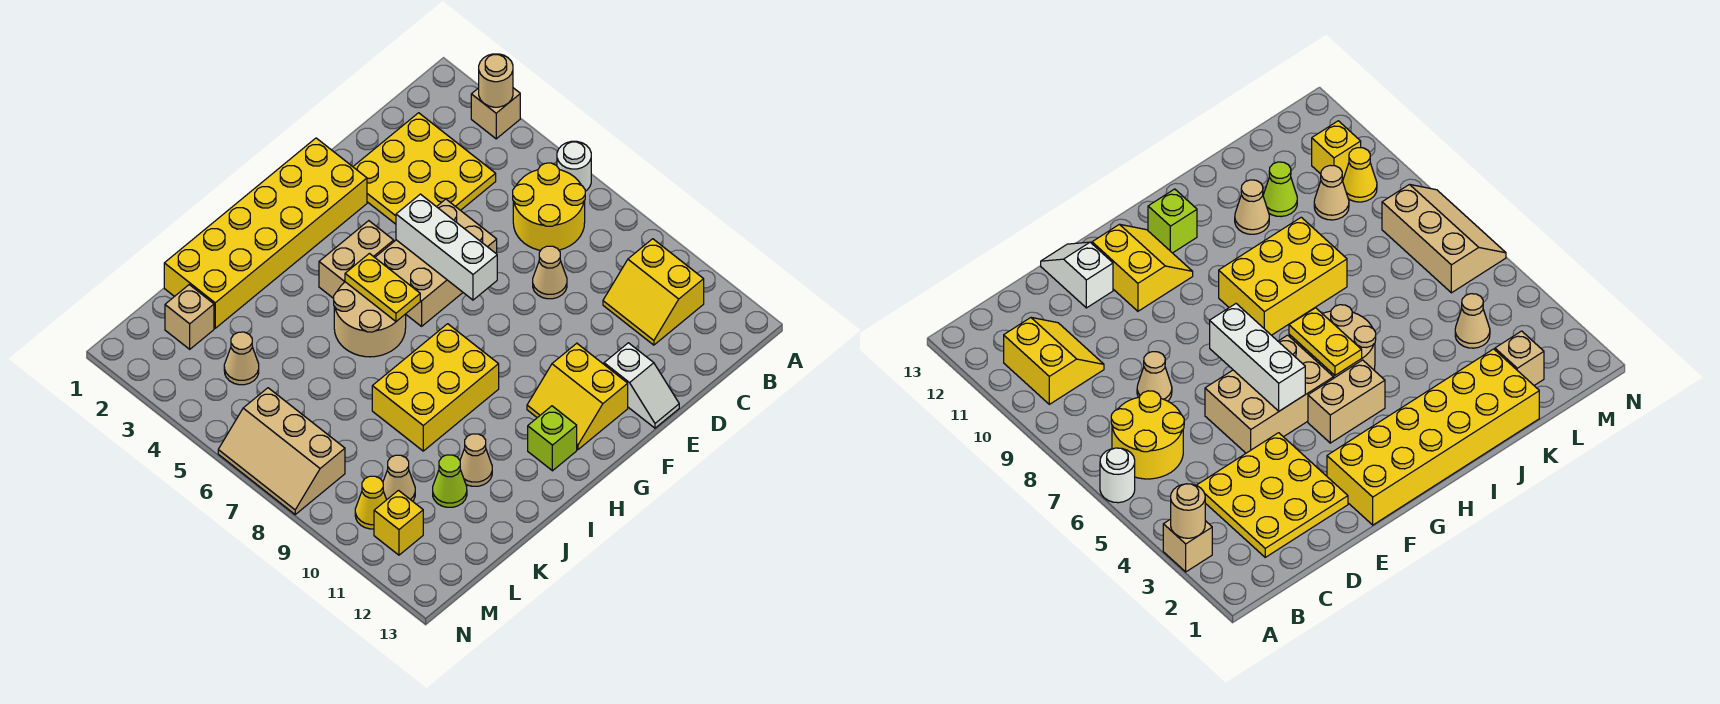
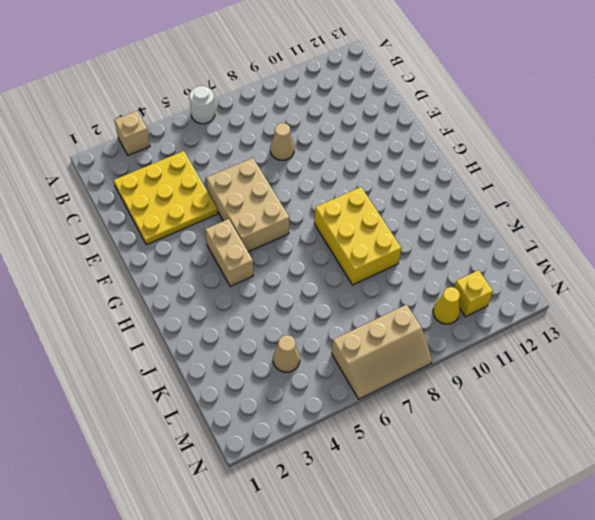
none -> yellow 2x2 round brick [513,163,585,250]
none -> yellow 2x2 slope [603,239,704,345]
none -> white 1x2 slope [604,343,679,428]

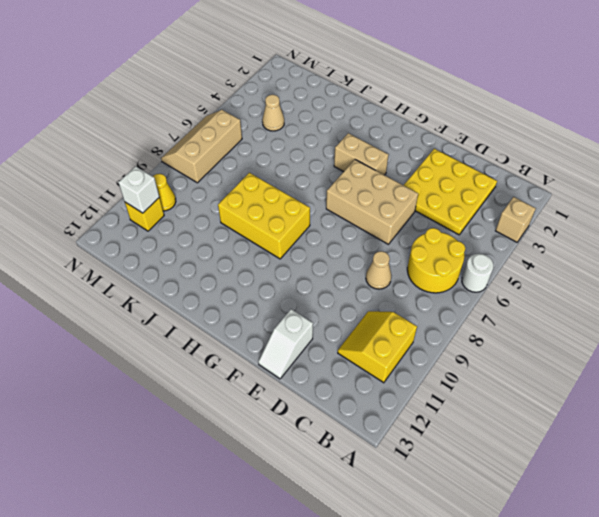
white 1x1 brick [118,166,159,213] -> none
none -> yellow 2x6 brick [164,138,367,328]
none -> yellow 2x2 slope [527,343,628,450]
none -> tan 2x2 round brick [334,282,406,357]

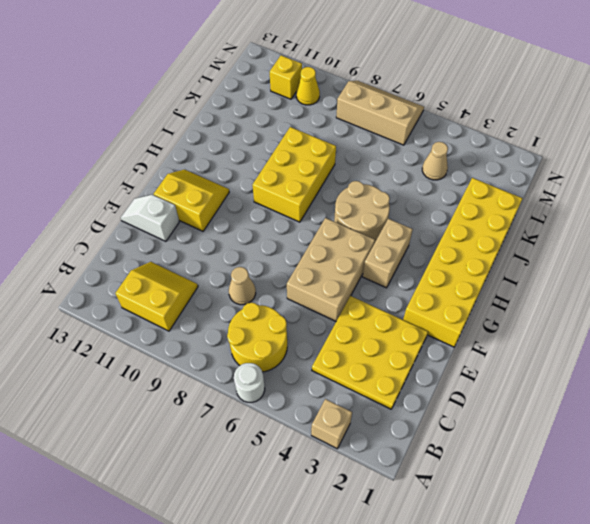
none -> lime 1x1 brick [528,406,577,471]
none -> tan 1x1 cone [460,434,492,486]
none -> lime 1x1 cone [433,455,467,507]

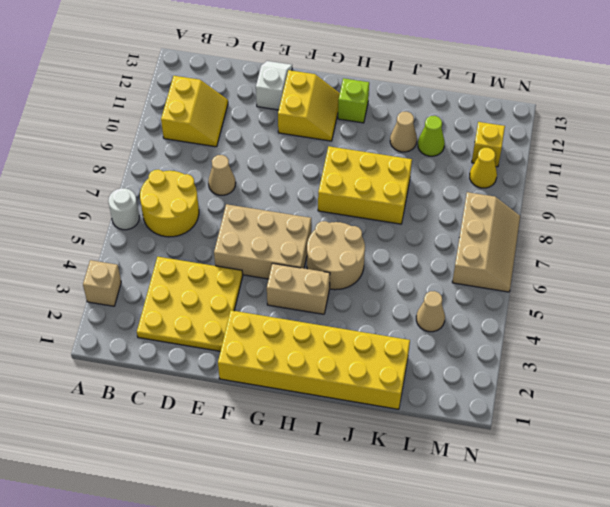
none -> tan 1x1 brick [165,285,214,349]
none -> tan 1x1 cone [383,455,415,501]
none -> tan 1x1 round brick [479,54,513,107]

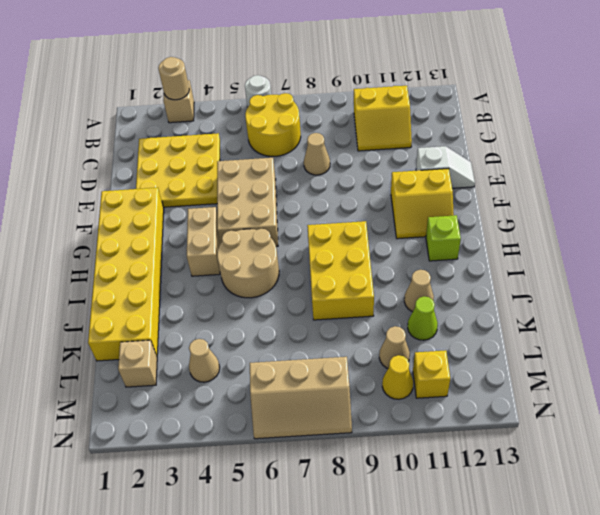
none -> white 1x3 brick [396,194,497,300]
none -> yellow 1x2 plate [345,254,420,321]

